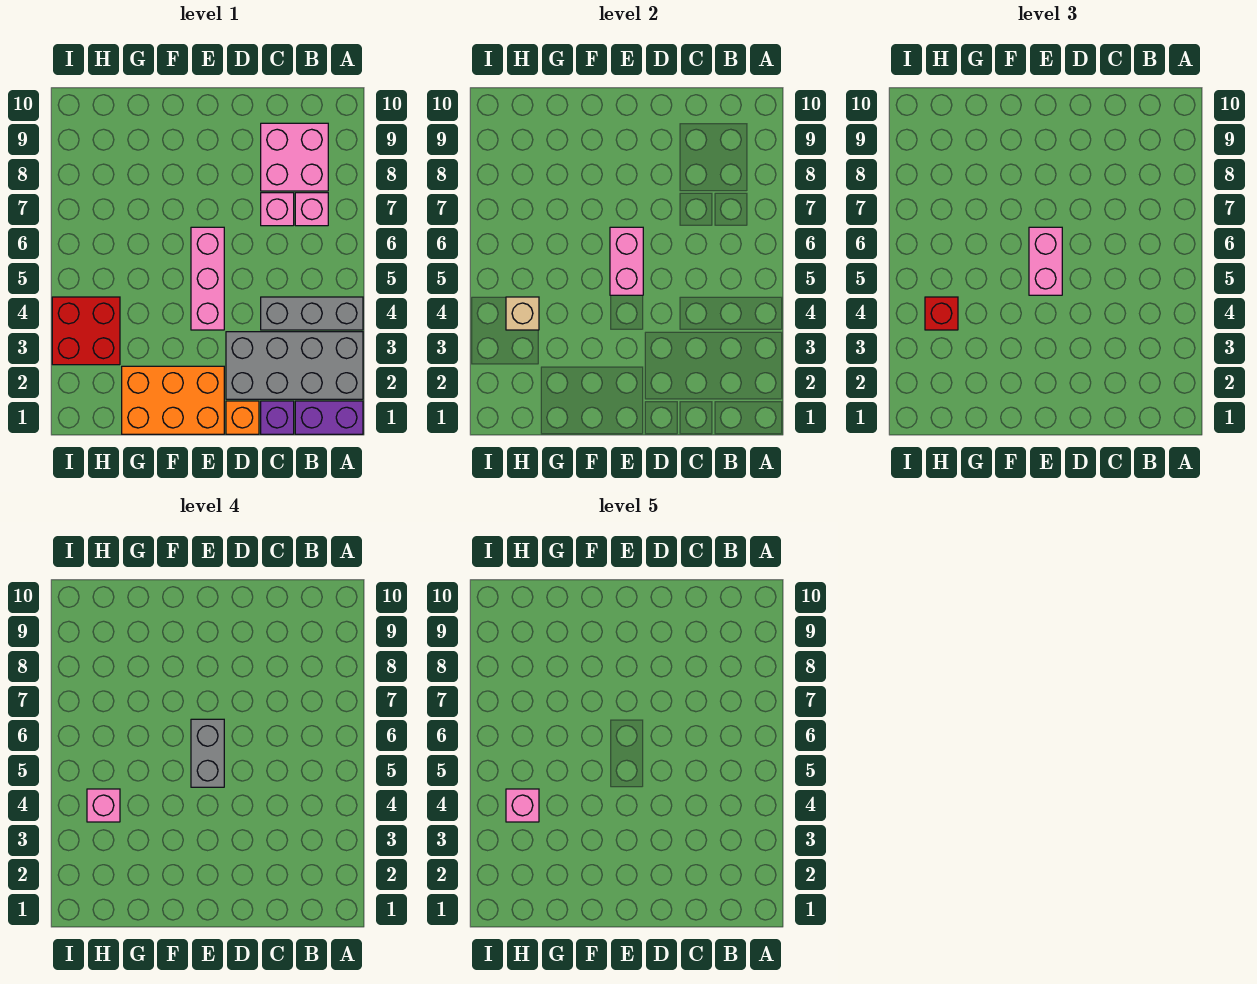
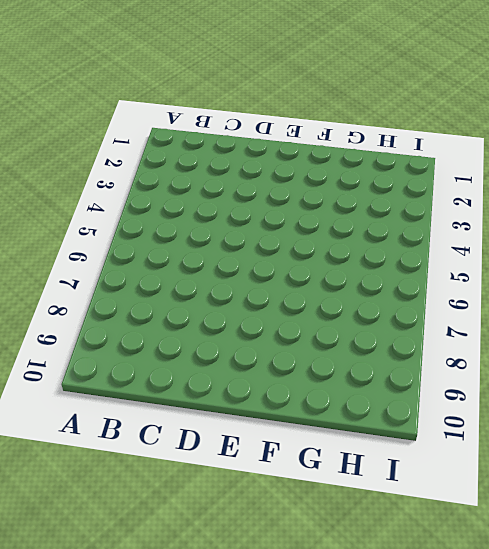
none -> purple 1x2 brick [295,401,363,434]
none -> grey 2x4 brick [226,332,363,399]
none -> grey 1x3 brick [261,297,363,330]

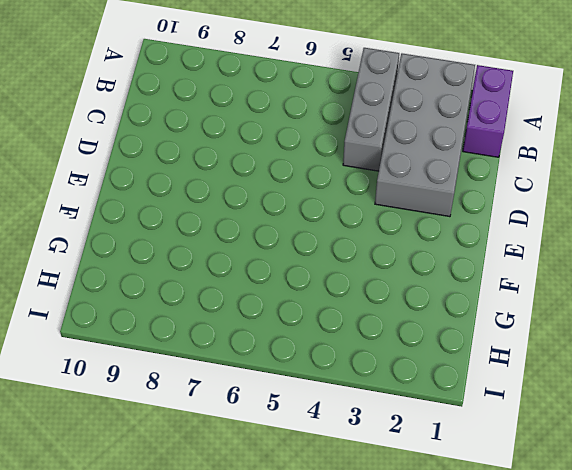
none -> pink 1x1 brick [295,193,328,226]
none -> pink 2x2 brick [261,123,328,191]
none -> purple 1x1 brick [261,401,294,434]

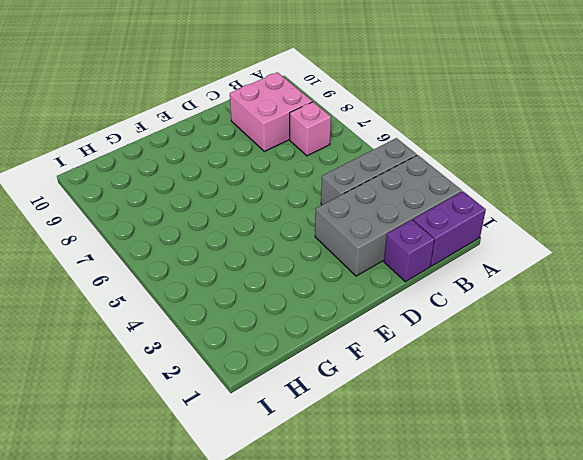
none -> pink 1x1 brick [261,193,294,226]
none -> orange 1x1 brick [226,401,259,434]
none -> orange 2x3 brick [122,366,224,434]

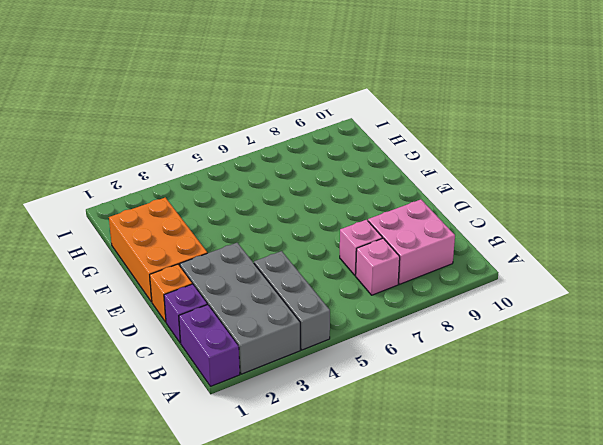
none -> pink 1x3 brick [191,227,224,330]
none -> red 2x2 brick [52,297,120,365]
none -> pink 1x2 brick [610,227,643,295]

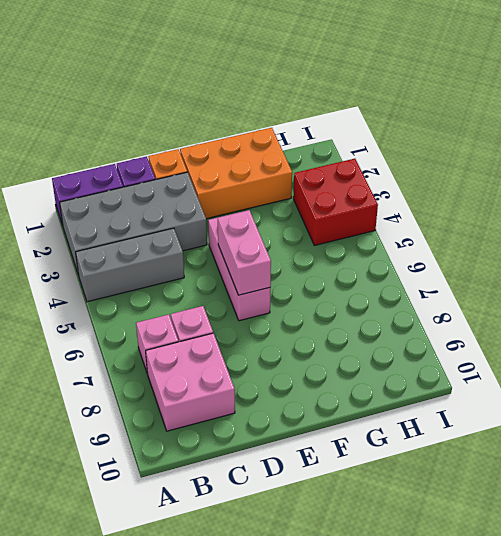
none -> tan 1x1 brick [506,297,539,330]
none -> pink 1x2 brick [1029,227,1062,295]
none -> red 1x1 brick [925,297,958,330]

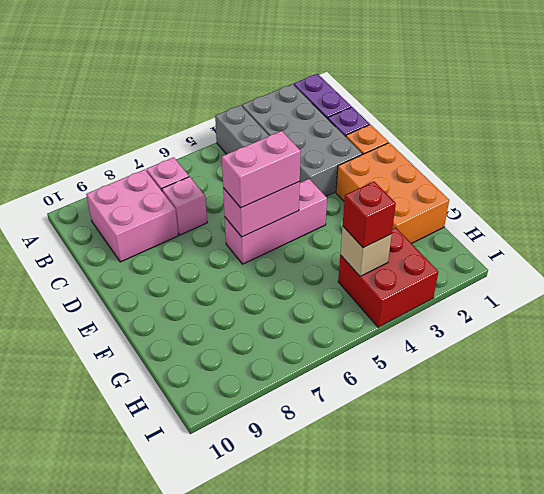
none -> grey 1x2 brick [191,719,224,787]
none -> pink 1x1 brick [87,789,120,822]
none -> pink 1x1 brick [506,789,539,822]

